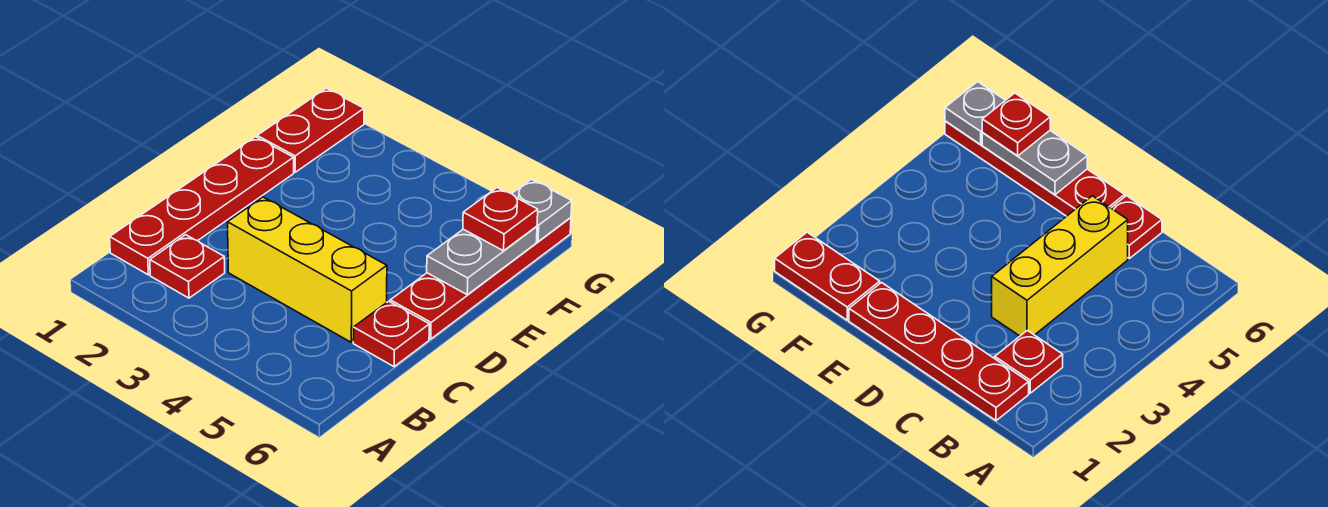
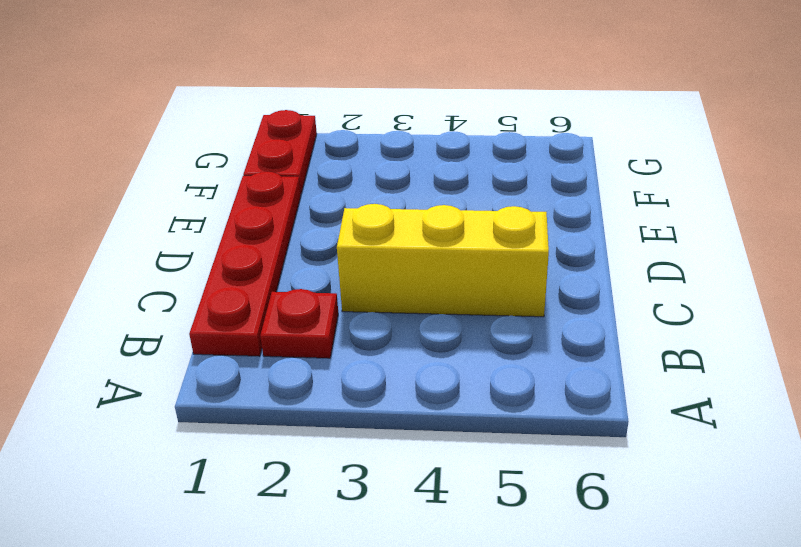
none -> red 1x1 plate [353,301,429,367]
none -> red 1x4 plate [390,218,571,339]

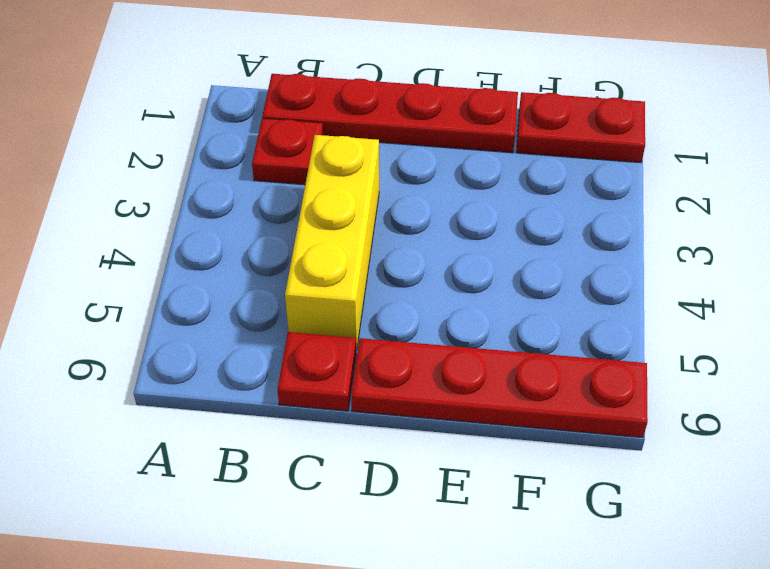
none -> grey 1x2 plate [427,226,537,295]
none -> grey 1x1 plate [512,179,572,242]

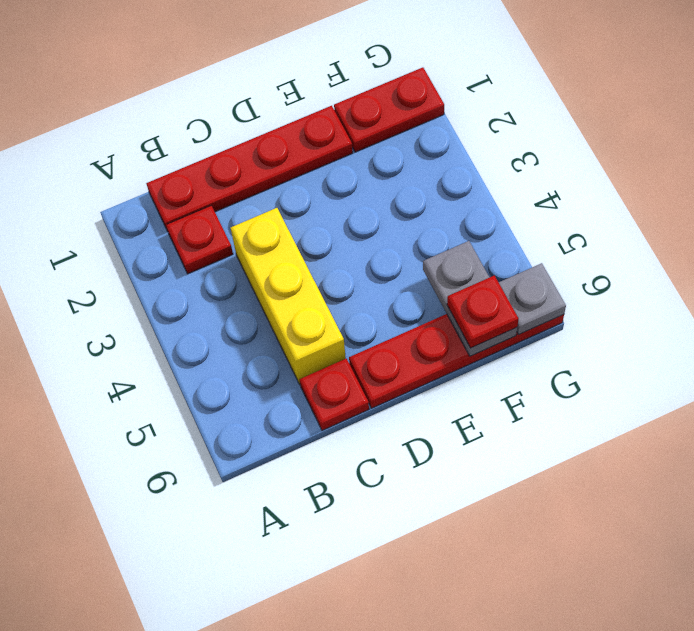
grey 1x2 plate [423,241,517,356] -> grey 1x2 plate turned to [427,226,537,295]

